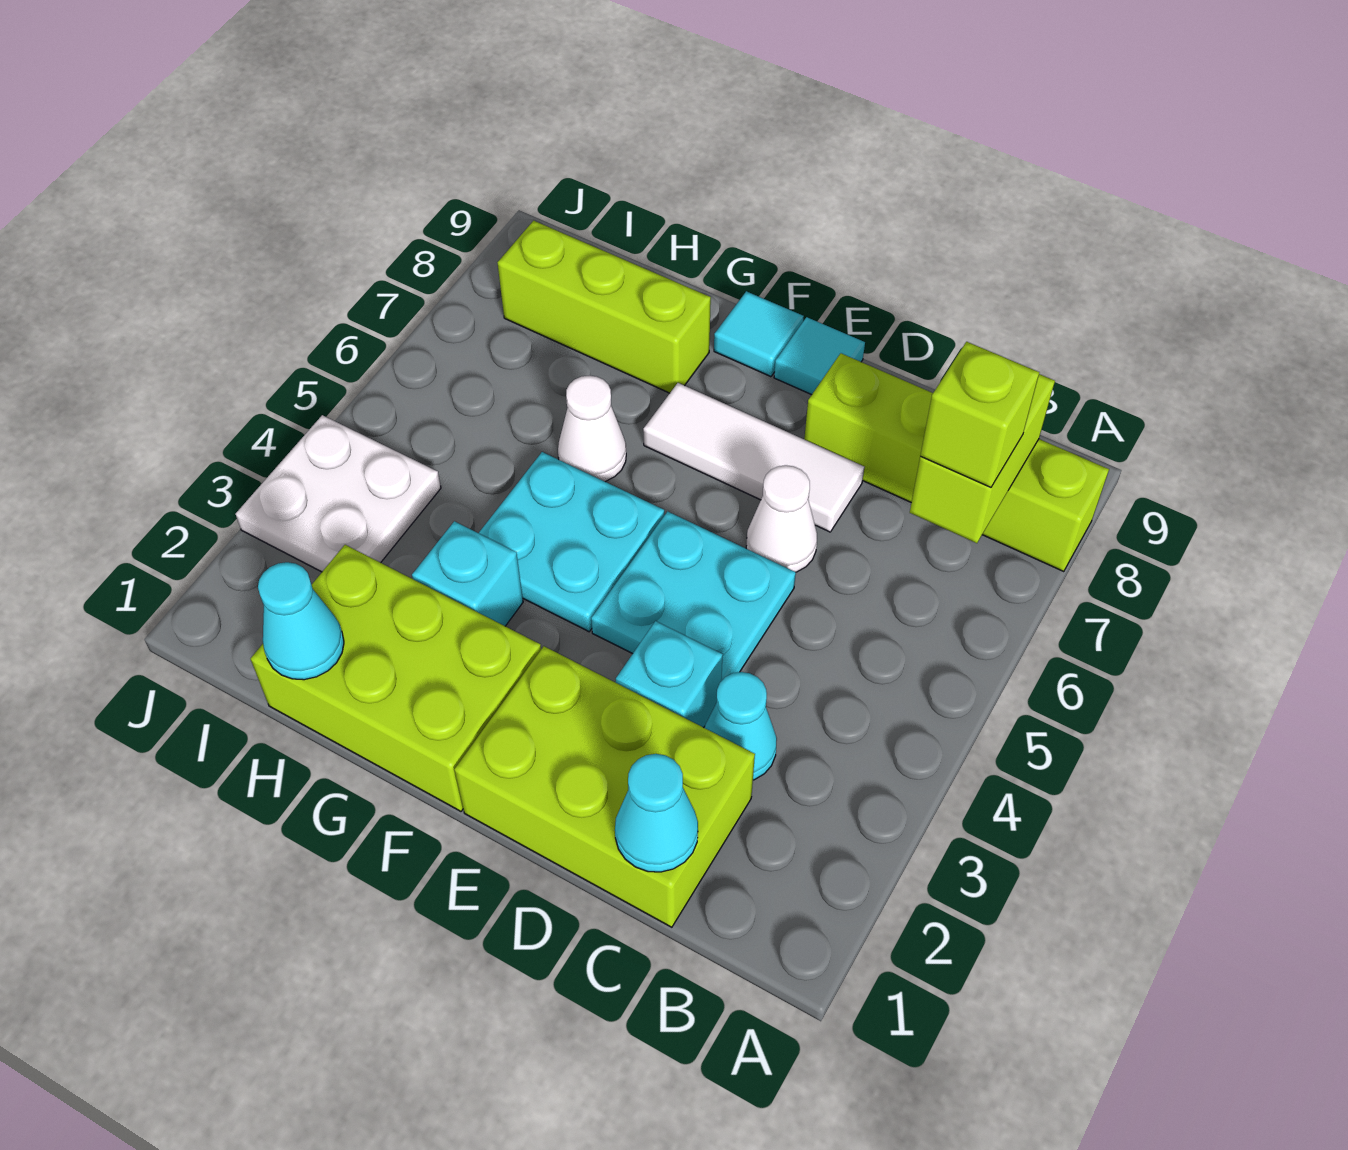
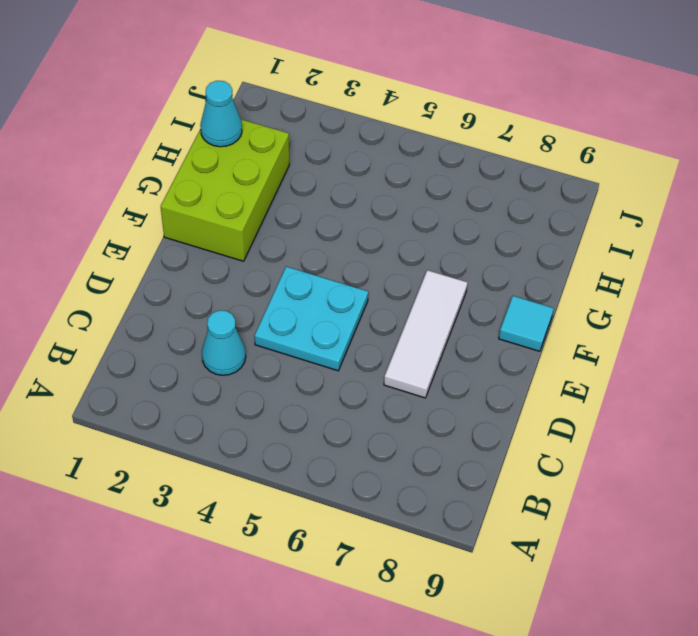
none -> lime 1x4 brick [804,353,1109,572]
none -> lime 2x3 brick [454,646,755,927]
none -> cyan 1x1 brick [616,621,723,728]

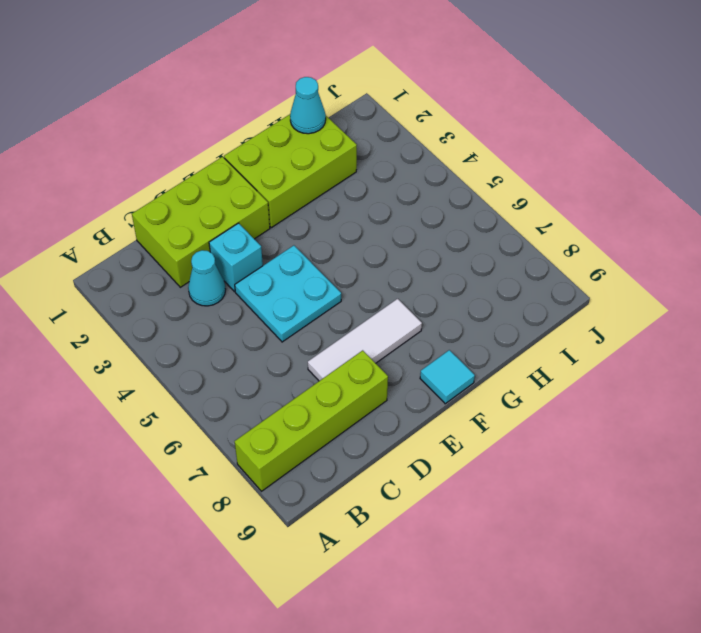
none -> white 1x1 cone [746,465,817,572]
none -> cyan 1x1 tile [774,317,865,395]
none -> cyan 2x2 plate [479,452,664,632]

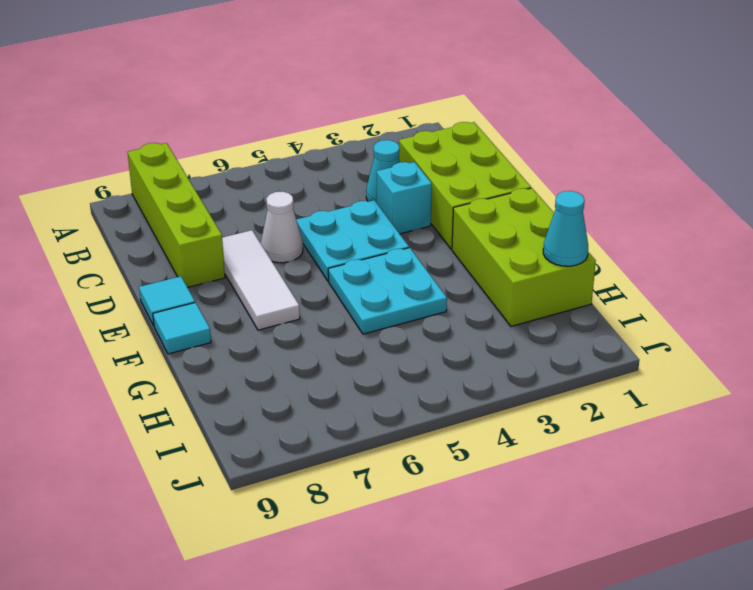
none -> cyan 1x1 brick [412,521,523,626]
none -> white 1x1 cone [558,376,626,481]
none -> lime 1x3 brick [498,221,711,393]

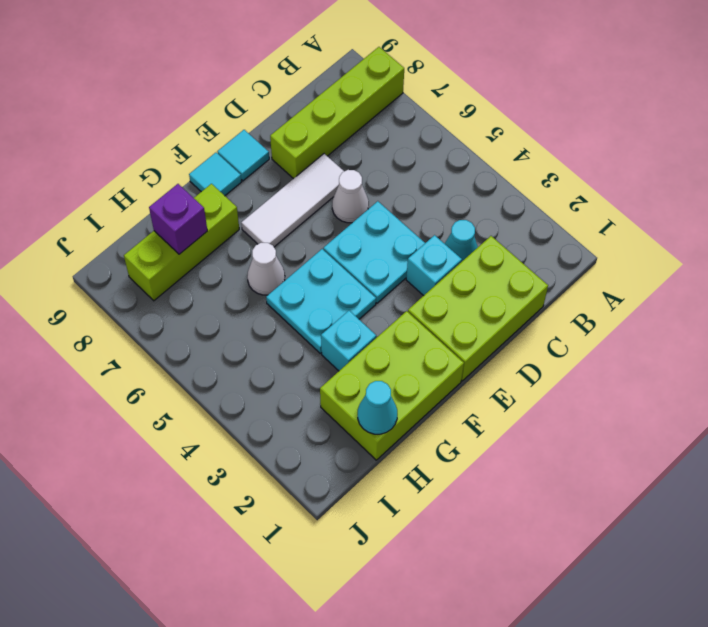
purple 1x1 brick [149,184,207,254] -> none
none -> white 2x2 plate [236,415,441,572]
none -> lime 1x2 brick [910,374,1055,543]
none -> cyan 1x1 cone [615,754,698,872]

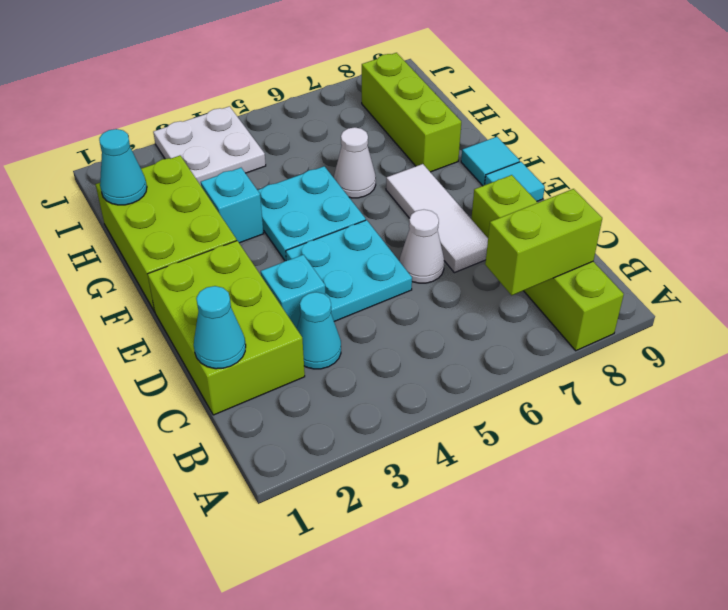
none -> lime 1x1 brick [920,342,1039,487]

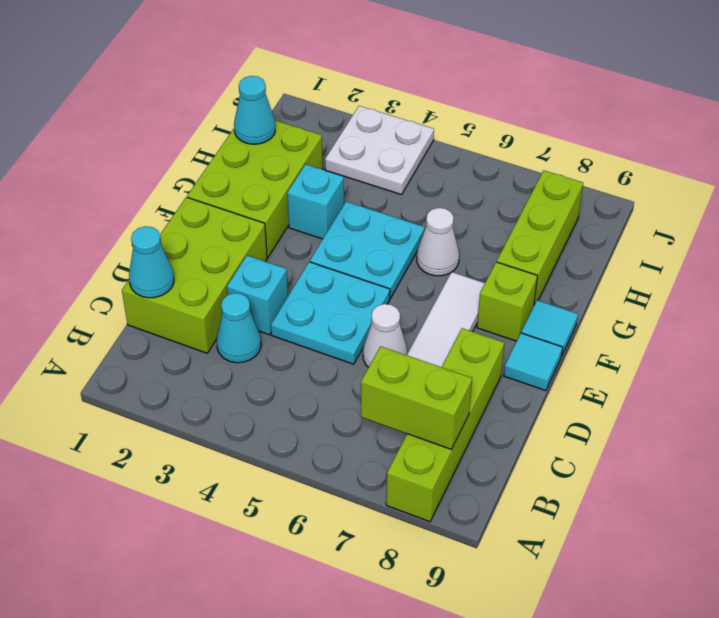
lime 1x1 brick [477,262,537,341] -> lime 1x1 brick moved to [920,342,1039,487]

